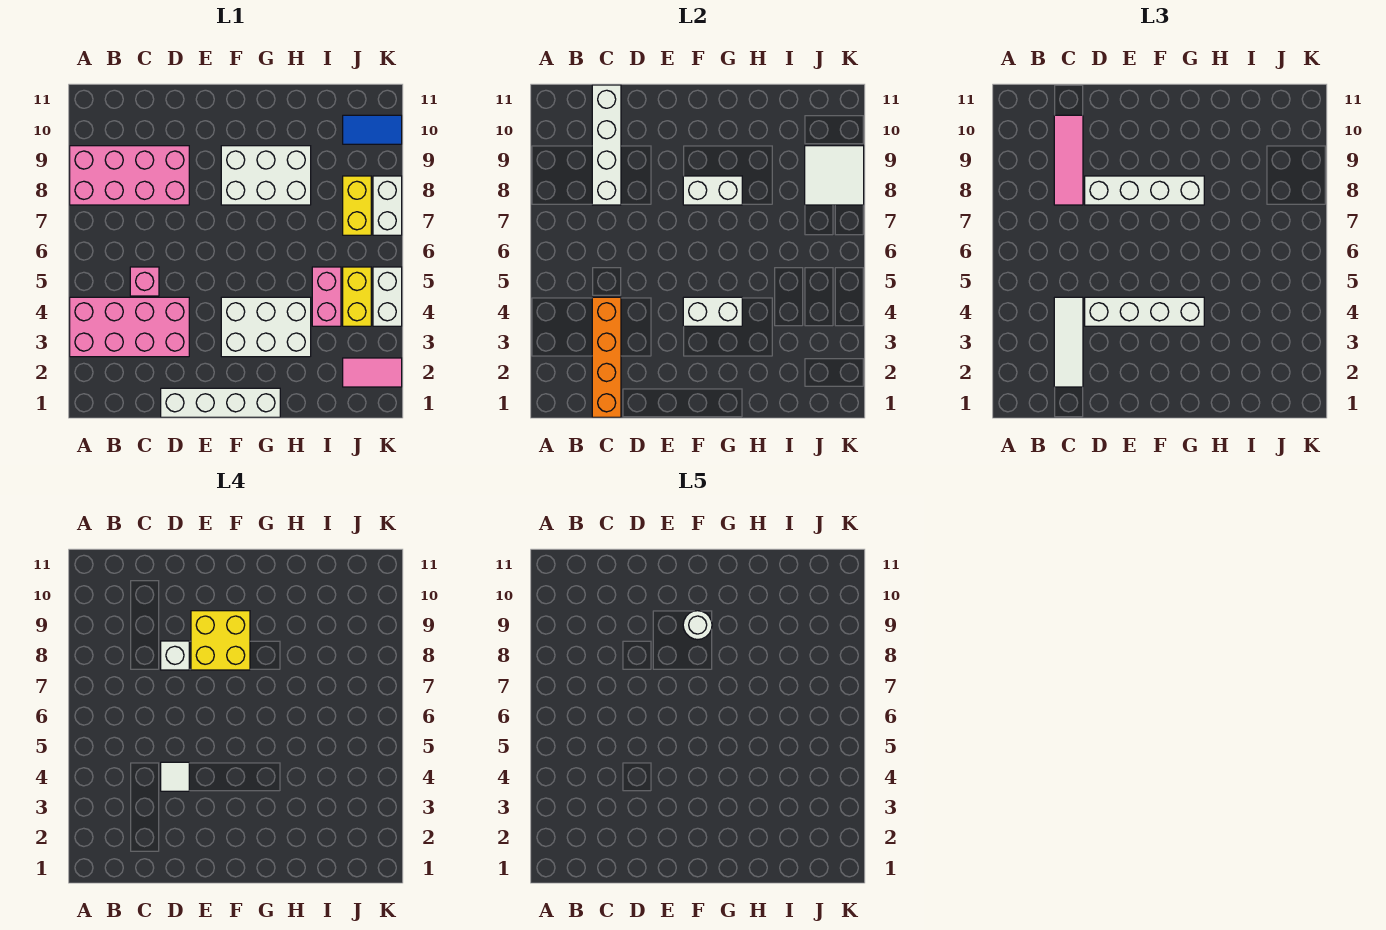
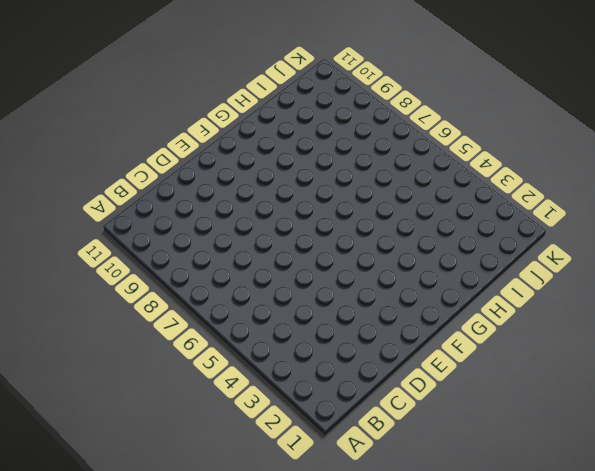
none -> pink 2x4 brick [70,297,189,357]
none -> pink 2x4 brick [70,146,189,205]
none -> pink 1x1 brick [130,267,159,296]

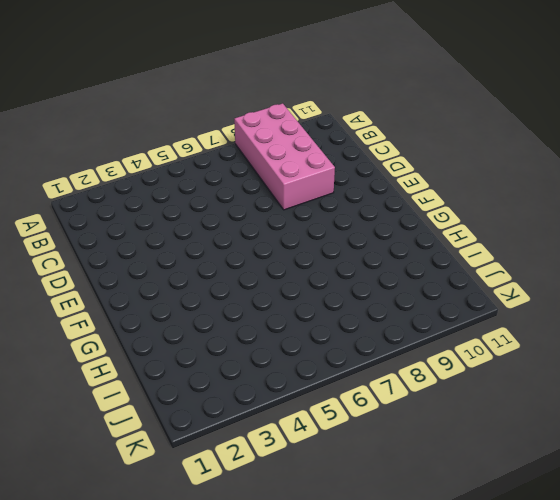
none -> pink 2x4 brick [70,297,189,357]
none -> pink 1x1 brick [130,267,159,296]
none -> white 1x4 brick [161,388,280,417]

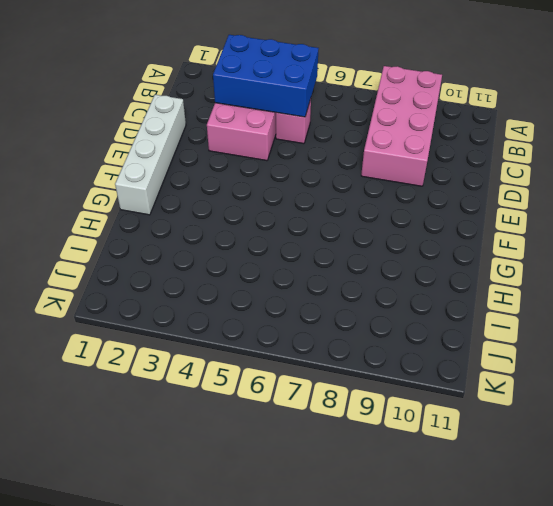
blue 2x3 brick [213,35,319,117] -> orange 1x4 brick [592,297,621,417]
none -> white 2x3 brick [221,297,311,357]
none -> white 2x3 brick [221,146,311,205]
none -> pink 1x2 brick [312,267,341,326]

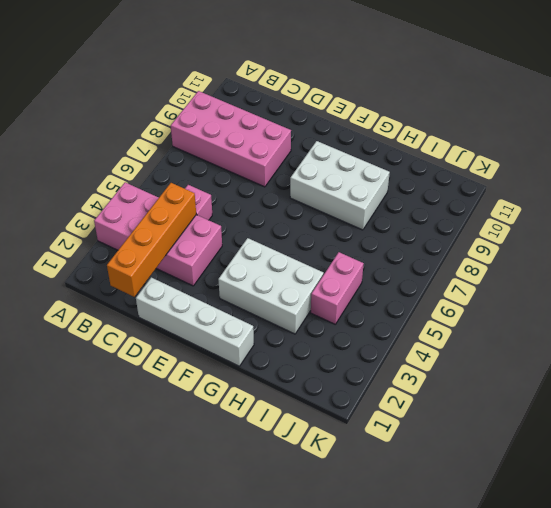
none -> pink 1x2 tile [343,358,402,387]
none -> yellow 1x2 brick [343,267,371,326]
none -> yellow 1x2 brick [343,176,371,235]

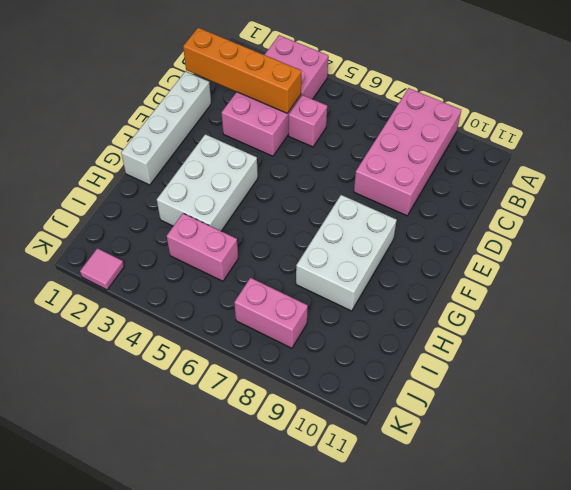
pink 1x2 brick [234,278,308,348] -> yellow 1x2 brick [343,176,371,235]
pink 1x1 tile [80,248,124,290] -> pink 1x2 tile [343,358,402,387]
none -> yellow 1x2 brick [343,267,371,326]
none -> blue 1x2 tile [343,115,402,144]
none -> white 1x2 brick [373,267,402,326]

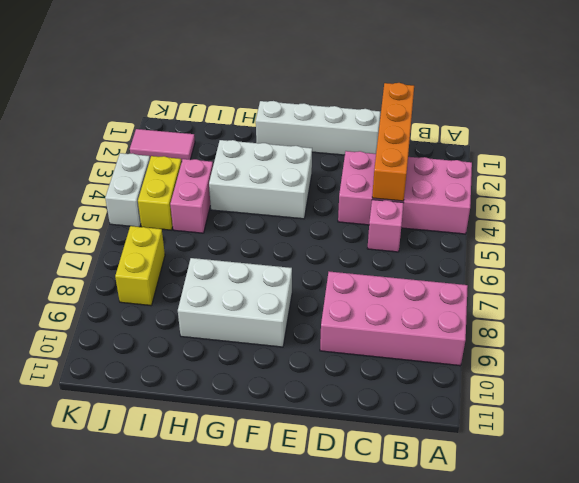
none -> blue 1x2 tile [343,115,402,144]
none -> white 1x2 brick [373,176,402,235]
none -> white 1x4 brick [592,85,621,205]

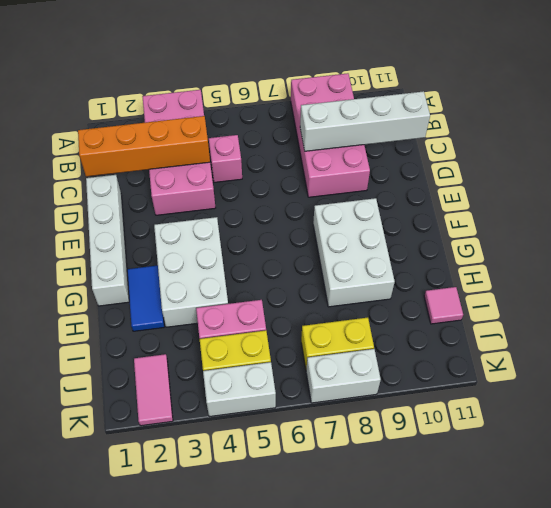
blue 1x2 tile [127,265,164,331] -> blue 1x2 tile moved to [343,115,402,144]
pink 1x1 tile [424,287,463,324] -> none
none -> white 1x2 brick [683,297,742,326]
none -> white 1x2 brick [683,176,742,205]
none -> white 2x2 tile [805,146,864,205]

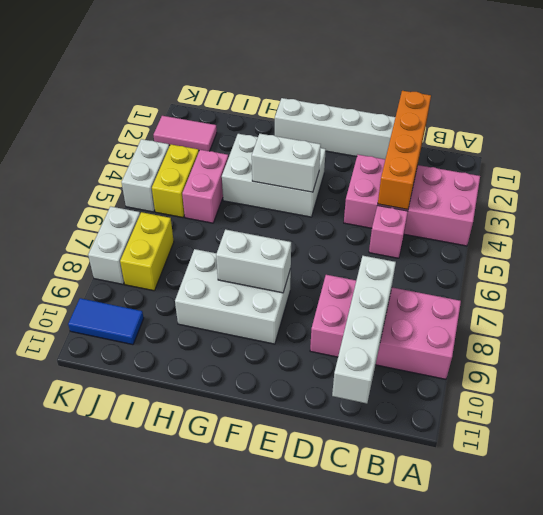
none -> white 2x2 tile [805,146,864,205]
none -> white 1x3 tile [1054,297,1083,387]
none -> pink 1x3 tile [1054,115,1083,205]

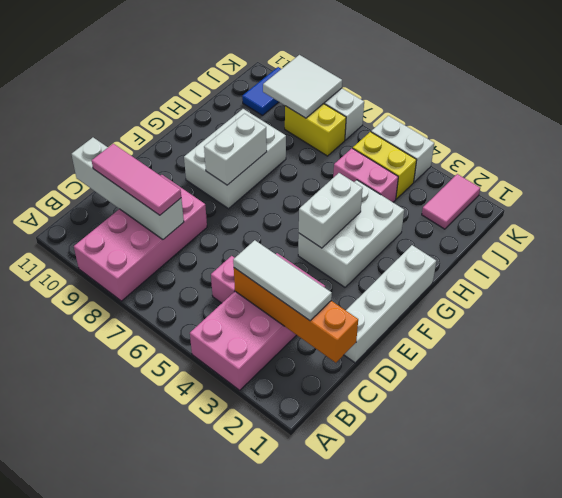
none -> white 1x4 brick [1085,297,1204,326]
none -> white 1x4 brick [1085,176,1204,205]
none -> white 1x1 tile [161,762,189,791]

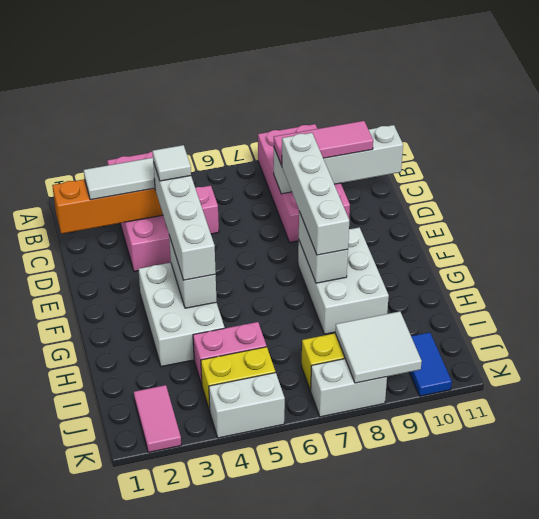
none -> white 1x4 brick [161,388,280,417]
none -> white 1x1 brick [161,641,189,670]
none -> yellow 2x2 brick [191,611,250,670]

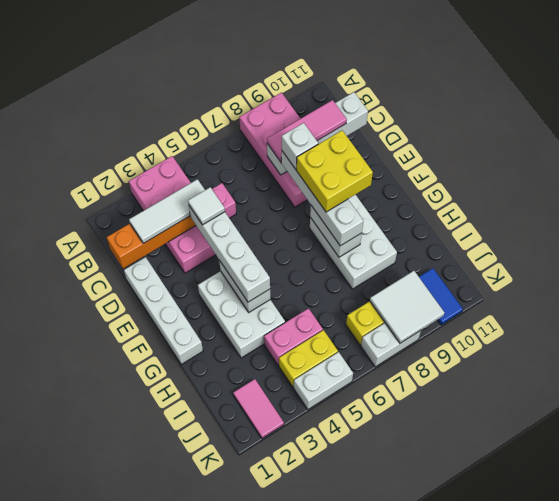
none -> white 1x1 round brick [683,611,712,640]

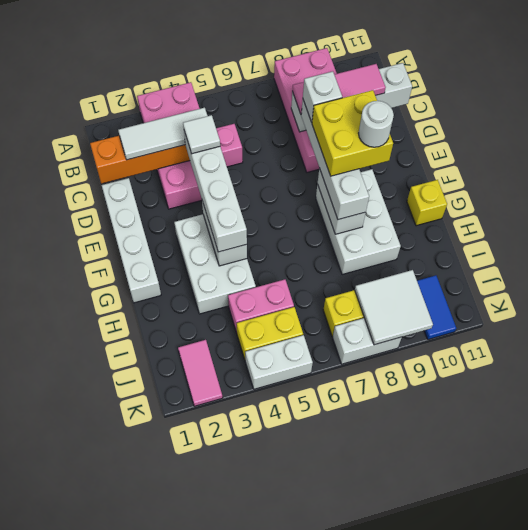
yellow 1x1 brick [407,180,447,226] -> none

